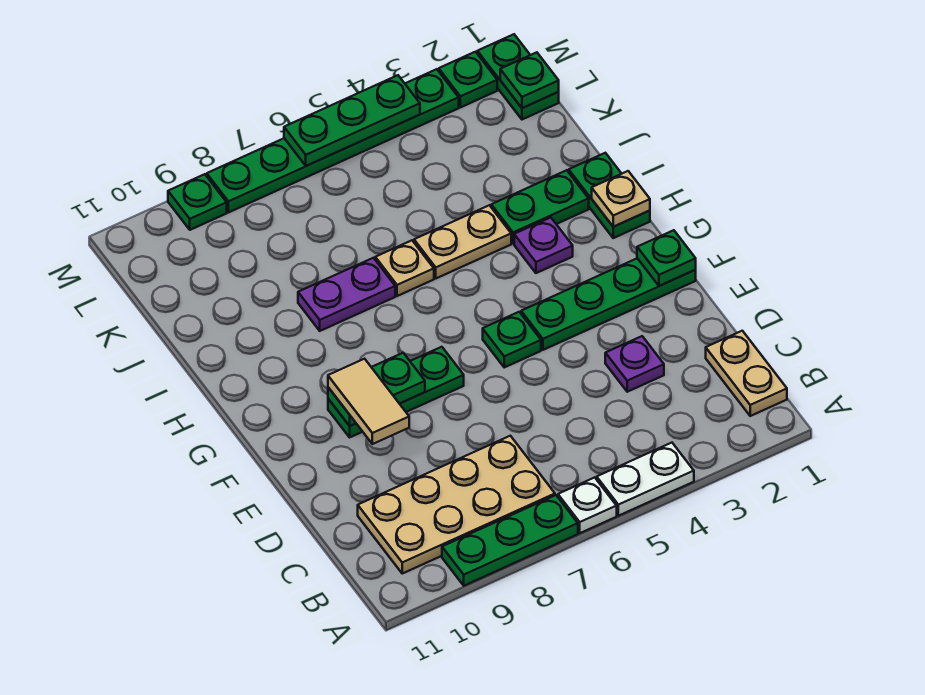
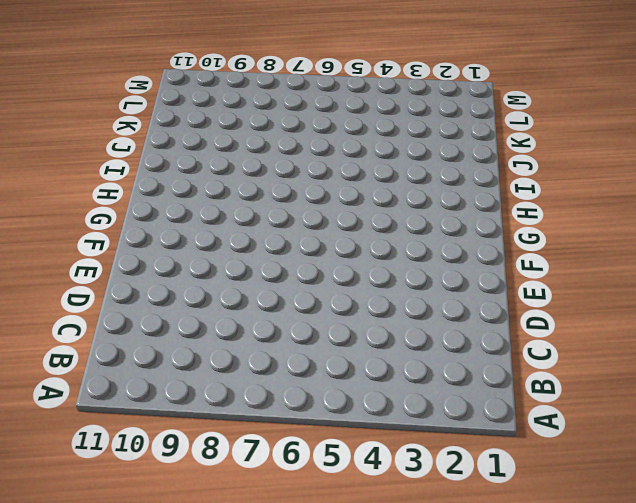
none -> white 1x2 plate [597,443,694,516]
none -> white 1x1 plate [558,477,617,533]
none -> green 1x3 plate [442,495,578,586]

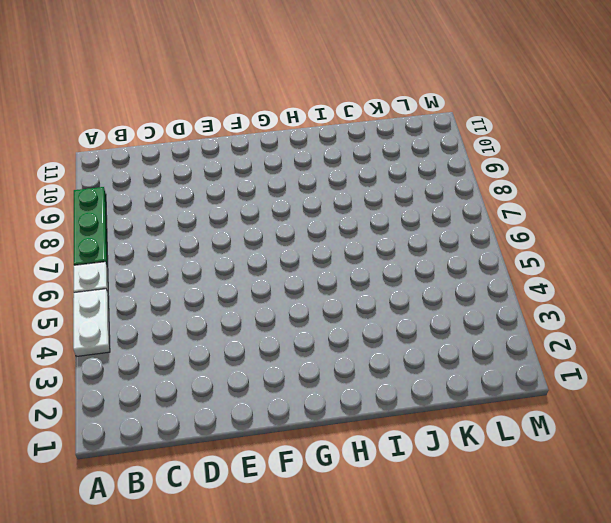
none -> tan 1x2 plate [706,331,787,416]
none -> tan 2x4 plate [358,436,555,574]
none -> purple 1x1 plate [605,336,664,392]

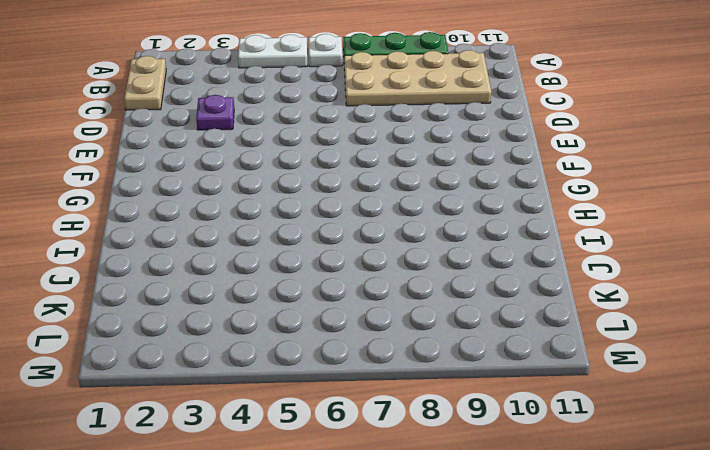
none -> green 1x4 plate [521,258,696,350]
none -> green 1x1 plate [483,312,541,367]
none -> green 1x3 plate [328,347,464,437]

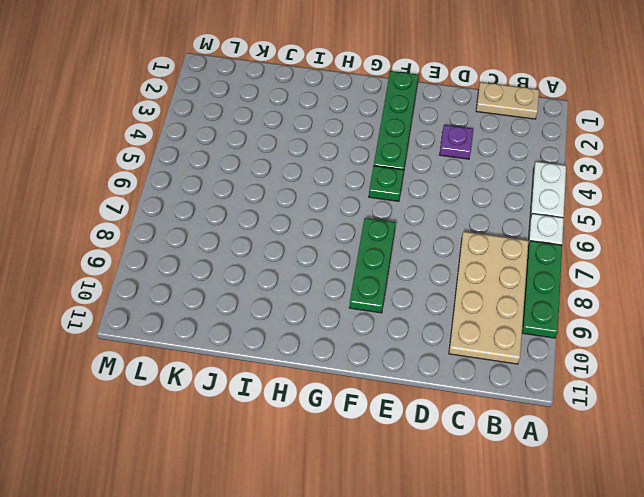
none -> green 1x2 plate [569,153,650,238]
none -> purple 1x1 plate [514,218,573,273]
none -> green 1x2 plate [491,170,589,244]

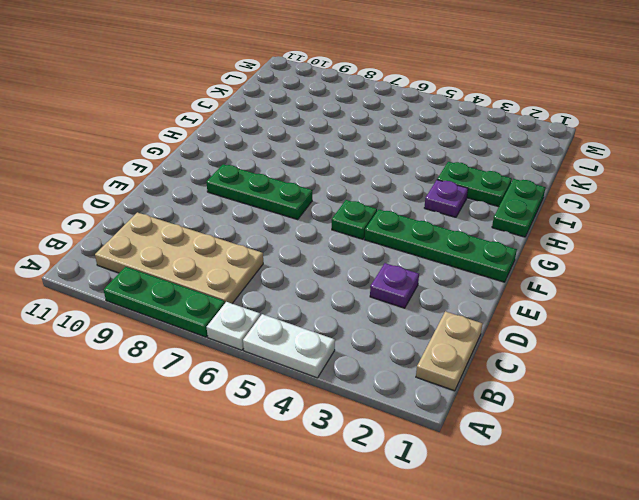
none -> tan 1x2 plate [414,205,511,278]
none -> tan 1x1 plate [375,240,434,296]
none -> purple 1x2 plate [298,258,395,331]

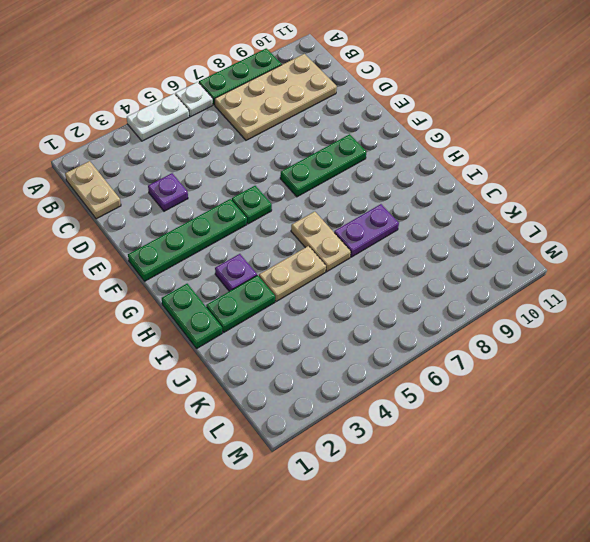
tan 1x2 plate [291,212,351,272] -> tan 1x1 plate [375,240,434,296]
none -> green 1x2 plate [477,34,559,120]
none -> green 1x1 plate [439,52,497,107]
none -> green 1x6 plate [207,69,459,212]

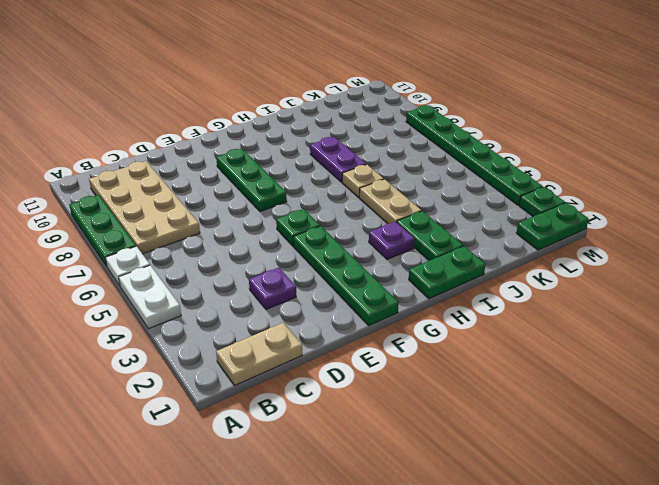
none -> green 1x1 plate [168,174,227,230]
none -> green 1x1 plate [637,230,696,286]
none -> green 1x2 plate [328,353,425,426]

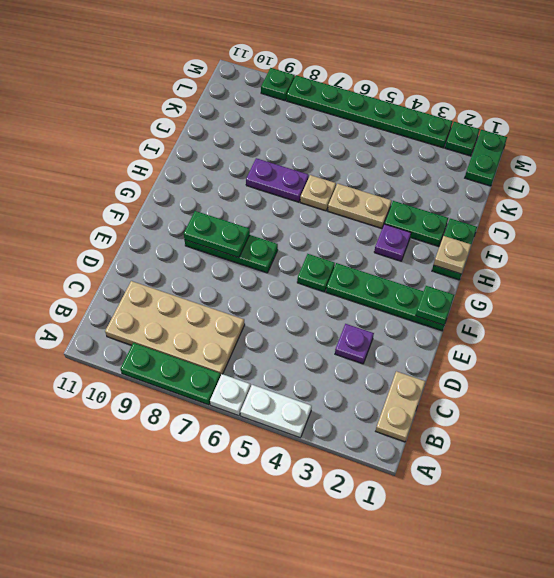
none -> green 1x1 plate [500,52,559,108]
none -> green 1x3 plate [284,75,420,166]
none -> tan 1x2 tile [328,359,409,444]

